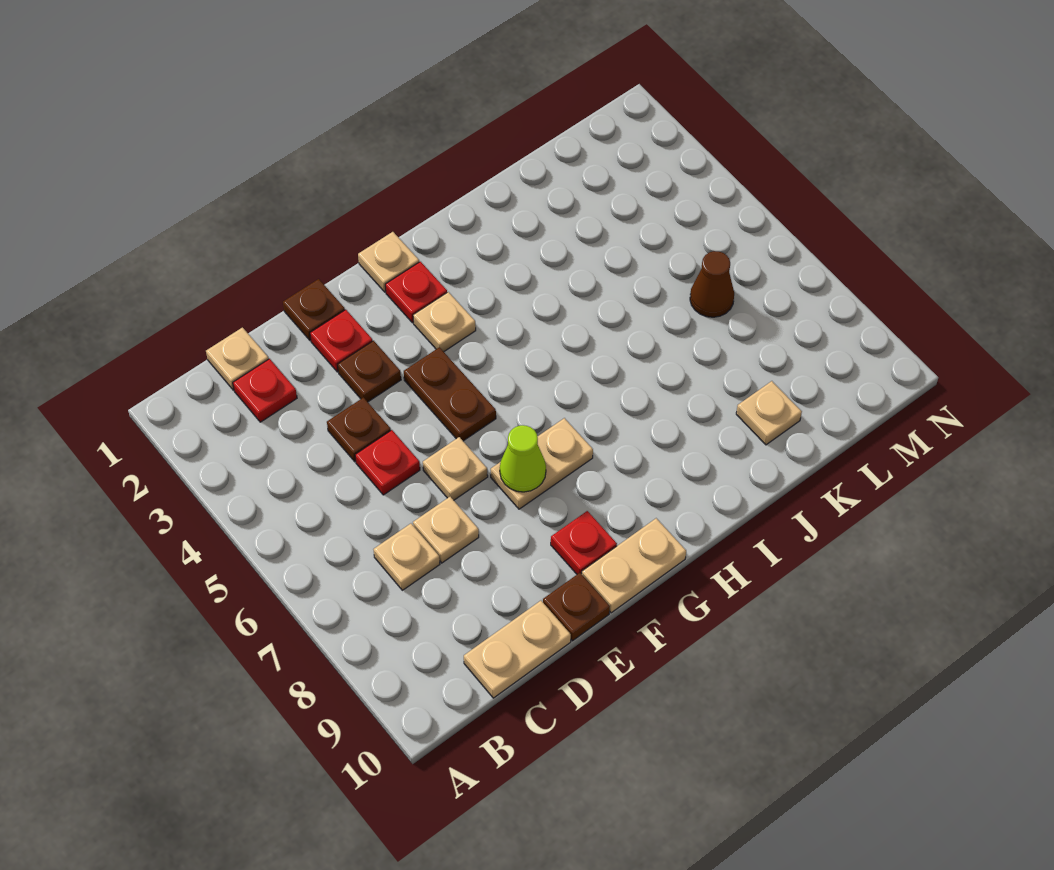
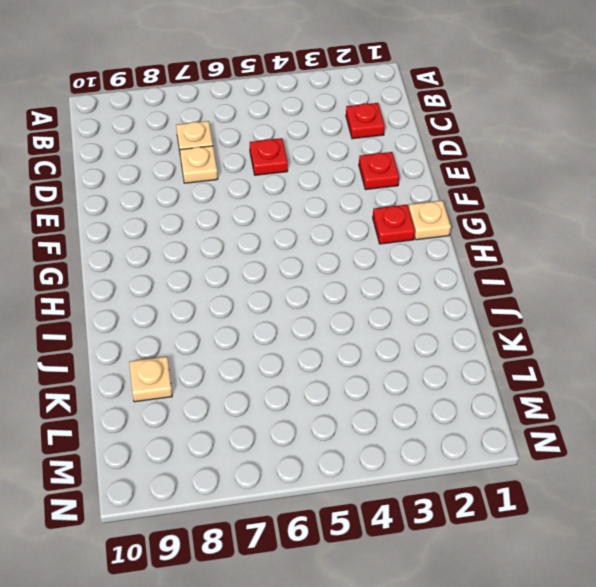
none -> tan 1x1 plate [206,328,269,390]
none -> tan 1x2 plate [464,601,571,698]
none -> brown 1x1 plate [327,398,391,462]

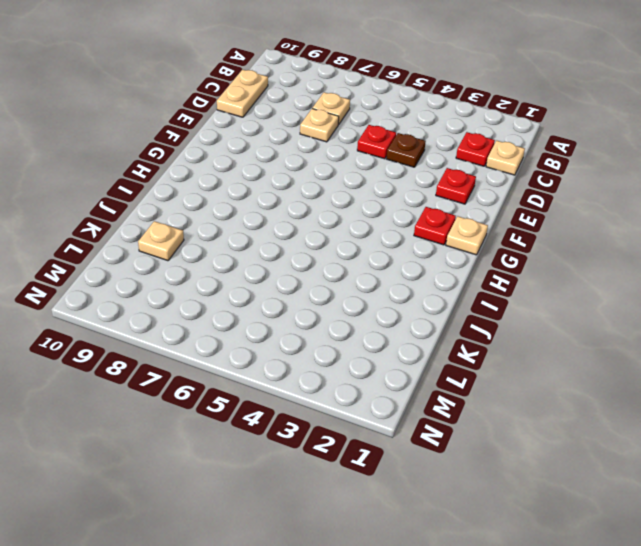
none -> brown 1x1 plate [283,279,345,340]
none -> brown 1x1 plate [337,341,401,402]
none -> tan 1x1 plate [423,437,488,500]

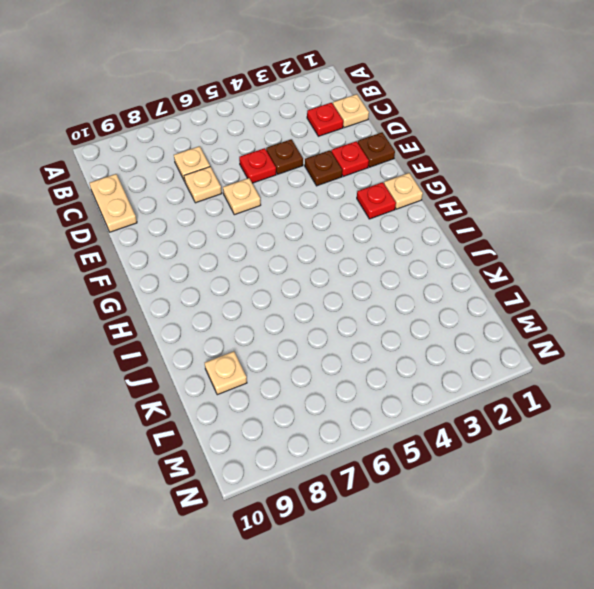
none -> brown 1x1 plate [543,573,610,641]
none -> brown 1x2 plate [404,347,496,441]
none -> tan 1x2 plate [491,418,593,509]

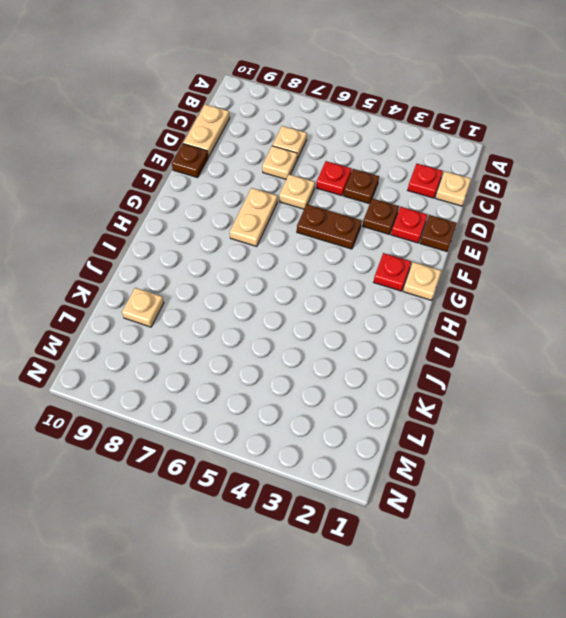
none -> red 1x1 plate [551,511,617,574]
none -> tan 1x2 plate [582,518,686,613]
none -> tan 1x1 plate [413,292,476,352]

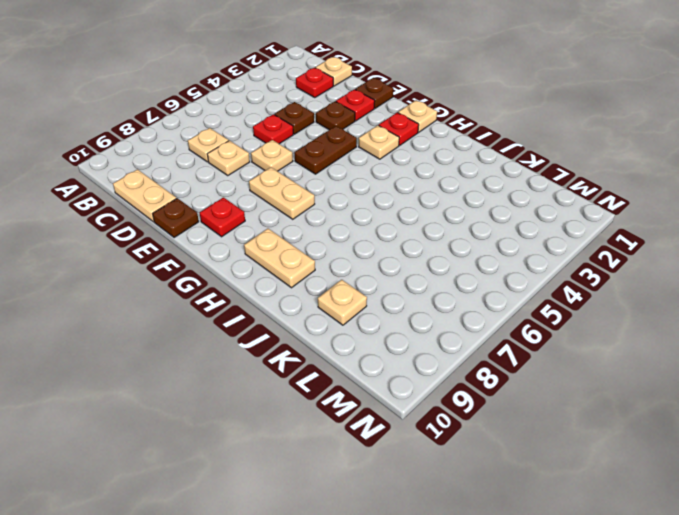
tan 1x2 plate [244,229,315,288] -> tan 1x2 plate moved to [582,518,686,613]
none -> brown 1x1 cone [690,251,734,317]
none -> lime 1x1 cone [500,425,546,492]

